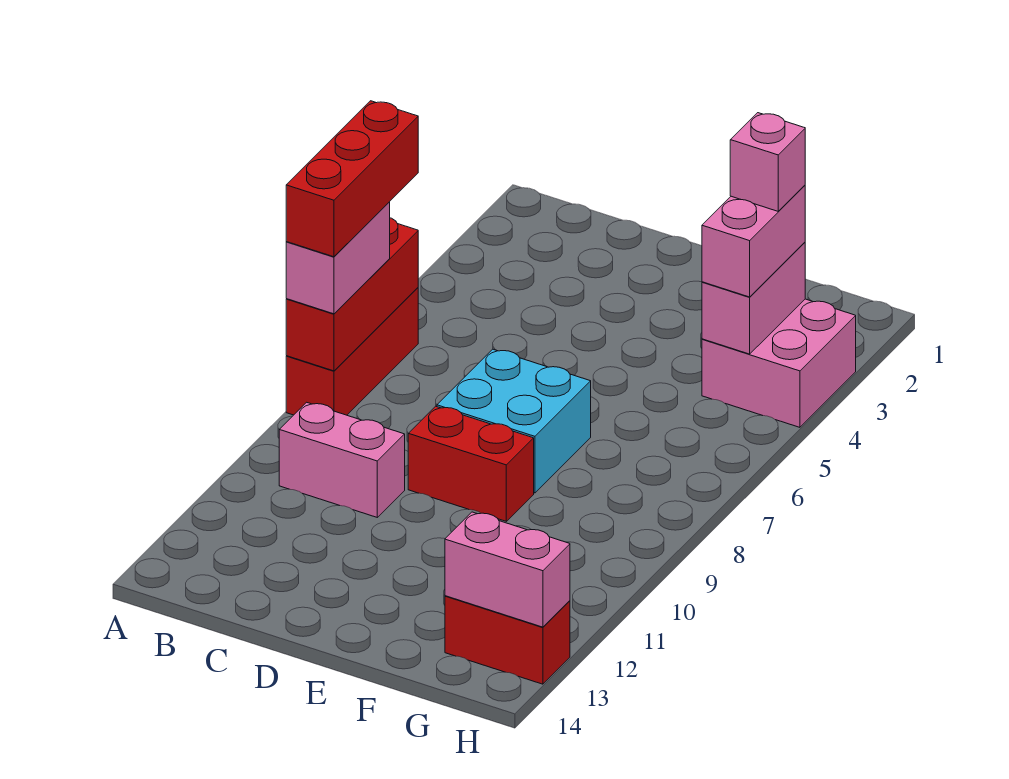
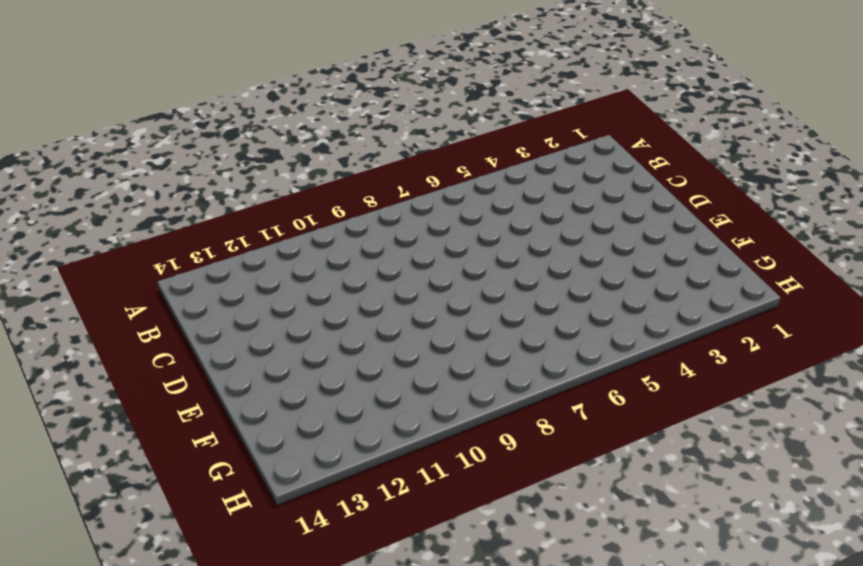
none -> red 1x3 brick [286,288,418,415]
none -> pink 1x2 brick [279,402,405,517]
none -> cyan 2x2 brick [437,349,591,493]

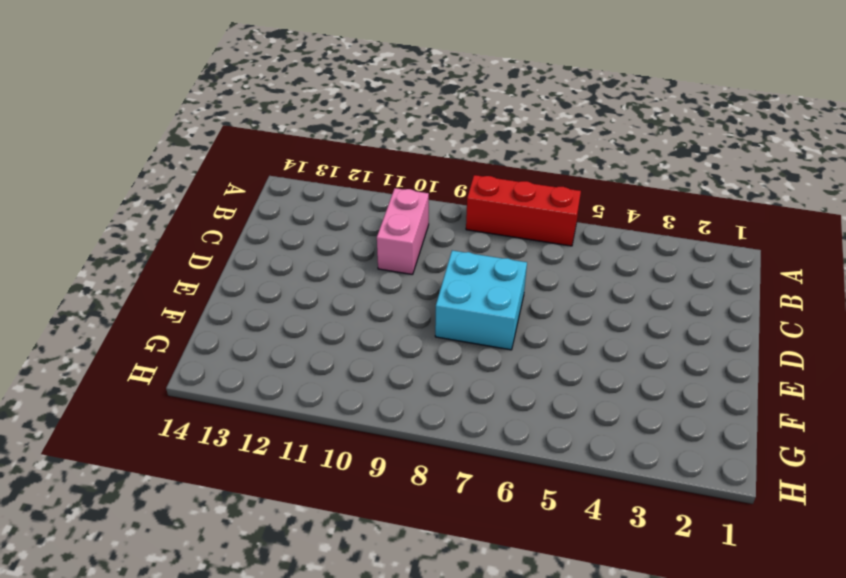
none -> red 1x2 brick [408,406,534,521]
none -> pink 2x2 brick [702,299,856,427]
none -> red 1x2 brick [445,596,570,684]

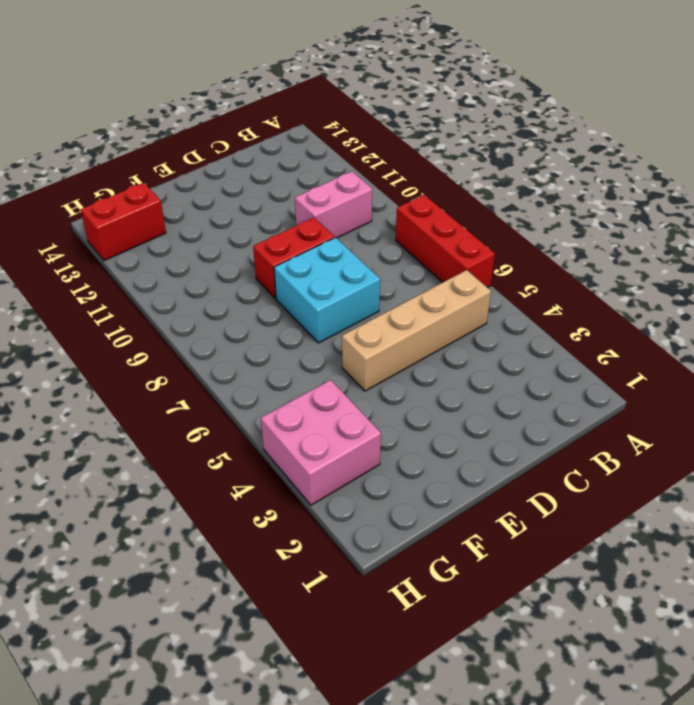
tan 1x4 brick [342,270,491,391] -> none
none -> red 1x3 brick [286,218,418,371]
none -> pink 1x2 brick [702,242,805,354]
none -> pink 1x2 brick [445,512,570,627]

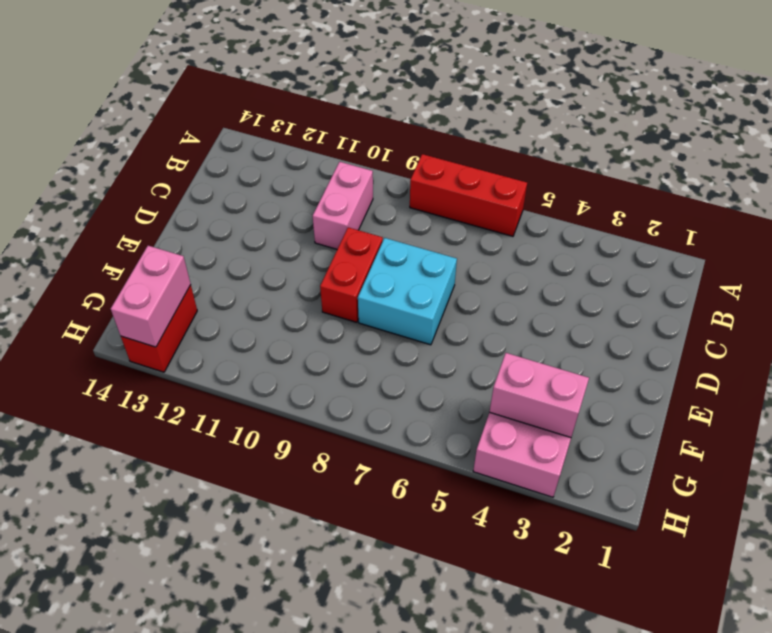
none -> red 1x3 brick [286,218,418,371]
none -> pink 1x2 brick [286,202,390,314]
none -> pink 1x2 brick [702,185,805,297]

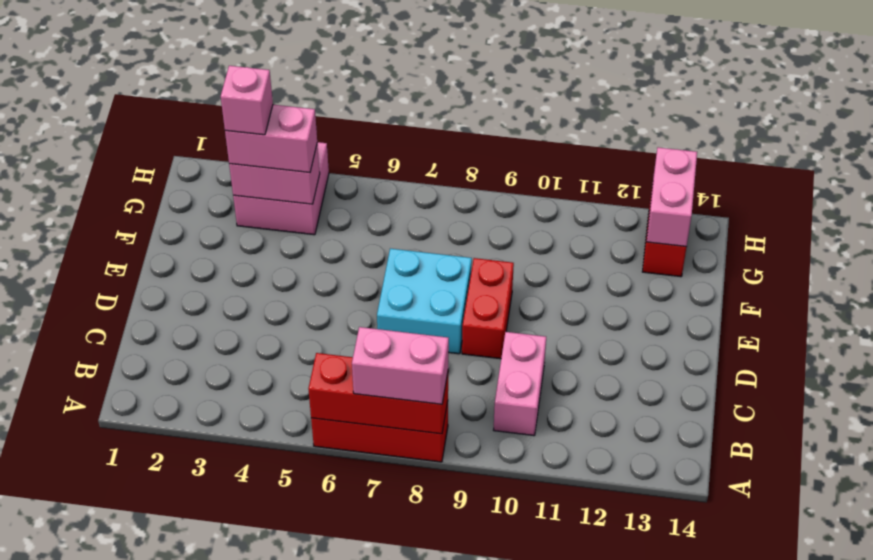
none -> red 1x3 brick [286,101,418,257]

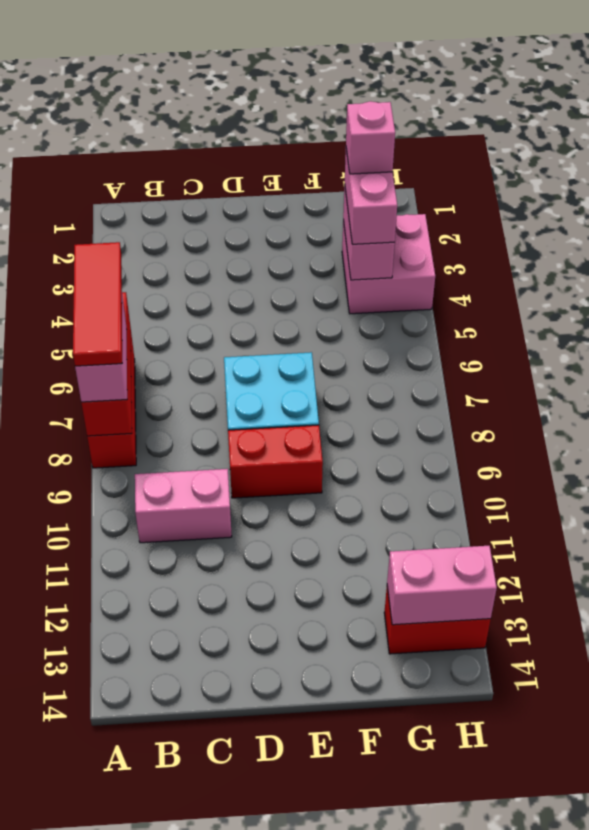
red 1x3 tile [73,242,122,366] -> red 1x3 brick [286,101,418,257]

